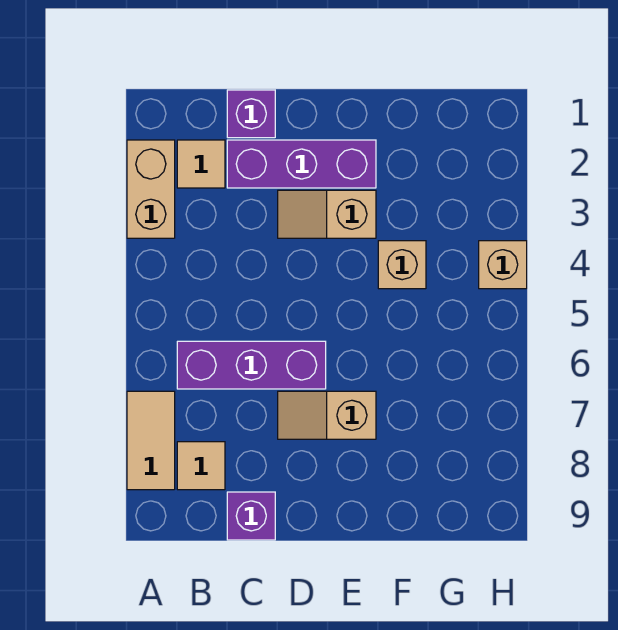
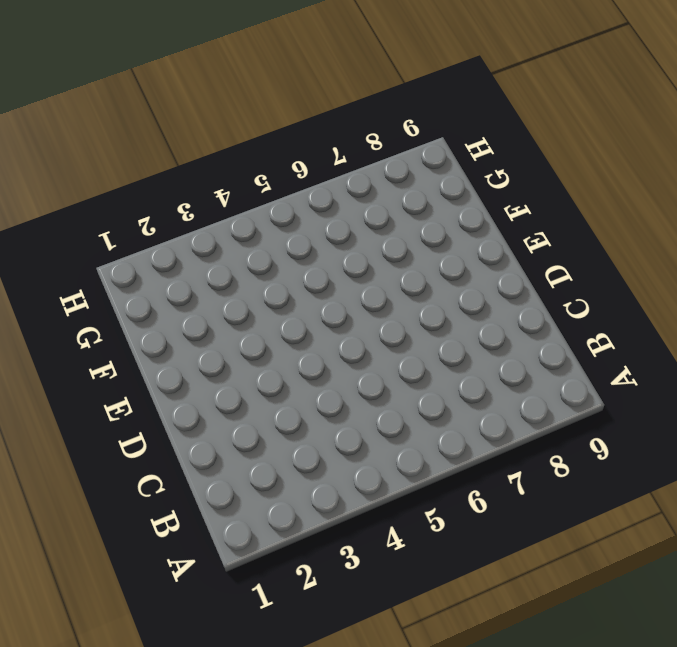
none -> tan 1x2 brick [127,140,175,238]
none -> tan 1x2 tile [127,391,175,490]
none -> tan 1x1 tile [177,140,225,188]

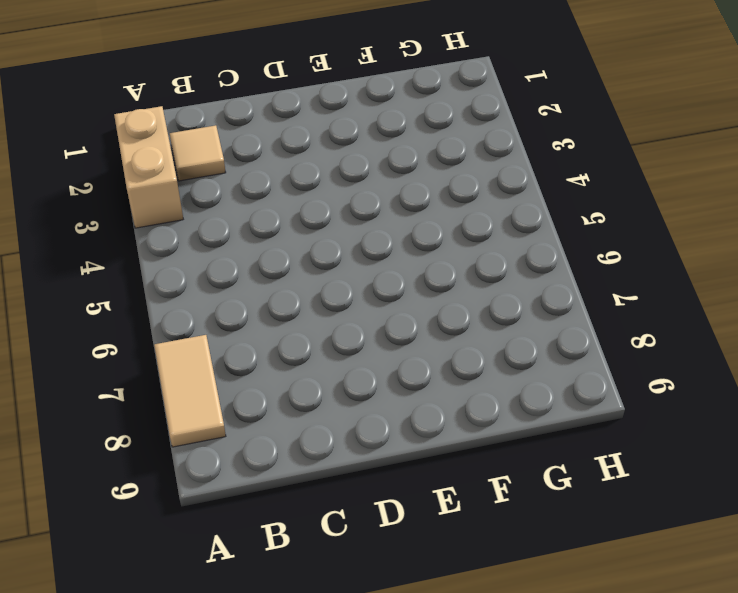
none -> purple 1x3 brick [177,341,326,389]
none -> tan 1x1 tile [177,442,225,490]
none -> purple 1x1 brick [227,90,275,138]

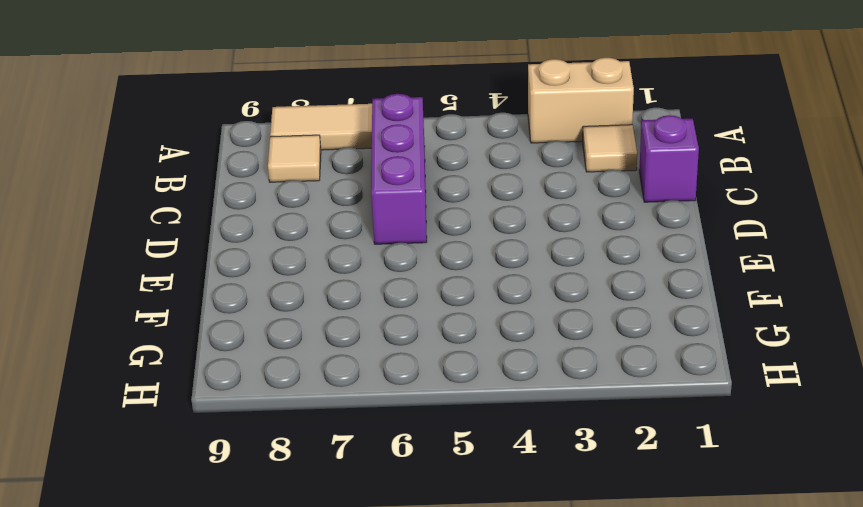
none -> purple 1x3 brick [227,140,376,188]
none -> purple 1x1 brick [227,492,275,540]
none -> tan 1x2 slope [278,190,376,238]

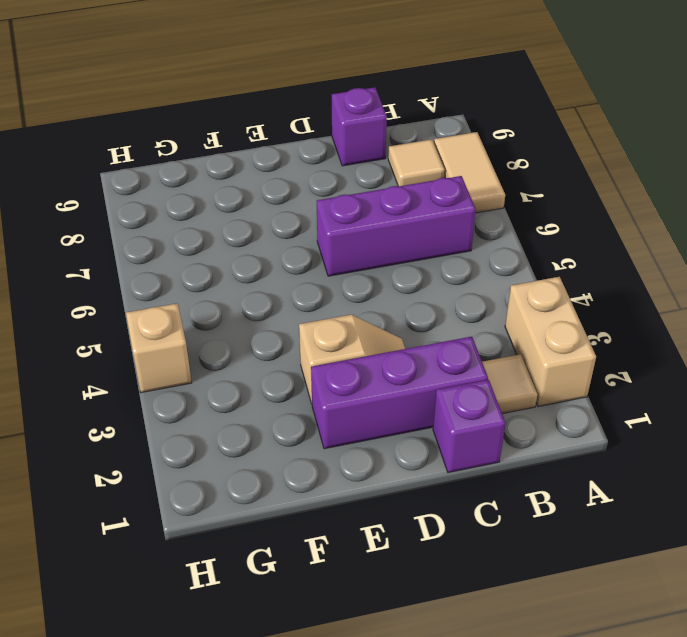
none -> tan 1x2 slope [278,391,376,439]
none -> tan 1x1 brick [378,241,426,289]

